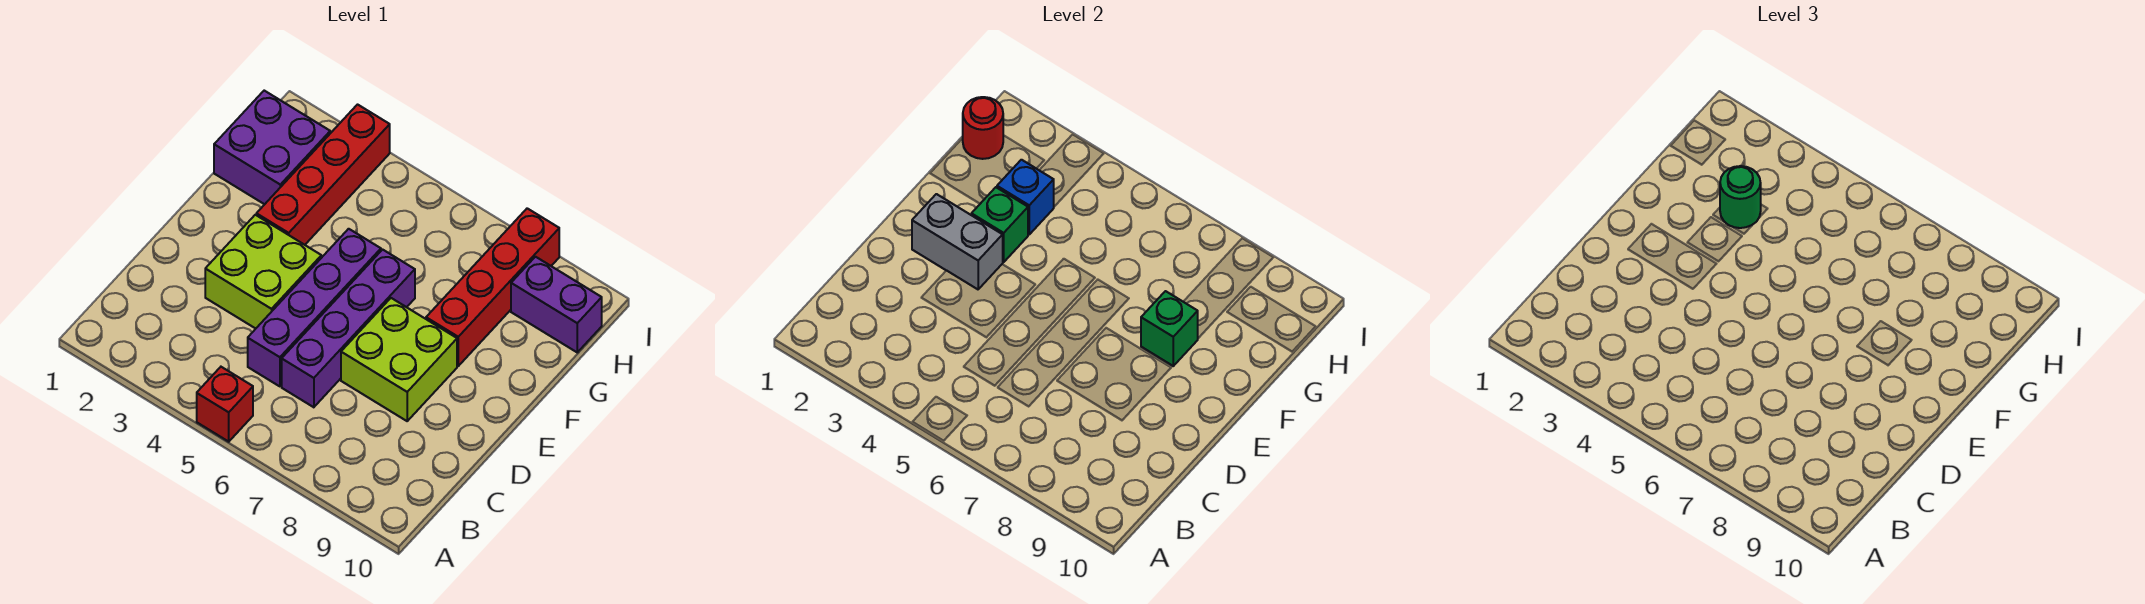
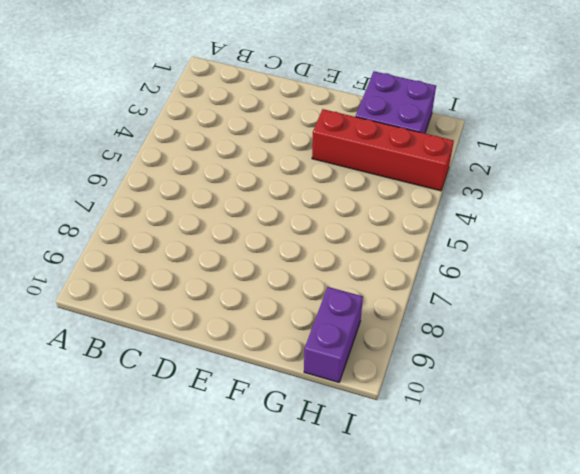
none -> red 1x1 brick [197,367,253,442]
none -> purple 1x4 brick [248,229,381,386]
none -> purple 1x4 brick [282,250,415,407]

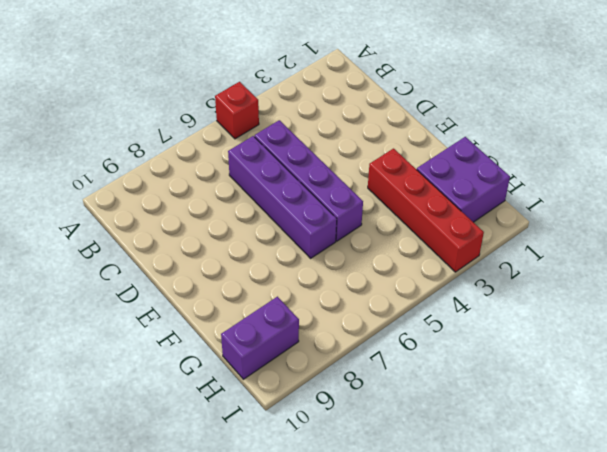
none -> lime 2x2 brick [205,215,321,329]
none -> lime 2x2 brick [341,298,457,421]
none -> red 1x4 brick [426,208,559,366]

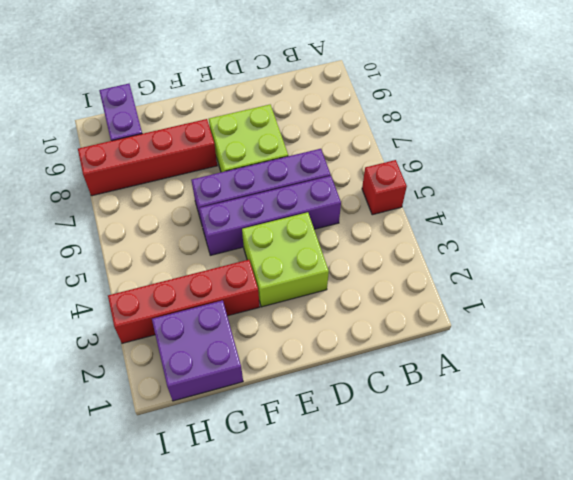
none -> grey 1x2 brick [912,194,1003,289]
none -> green 1x1 brick [971,187,1028,262]
none -> green 1x1 brick [1141,291,1198,366]

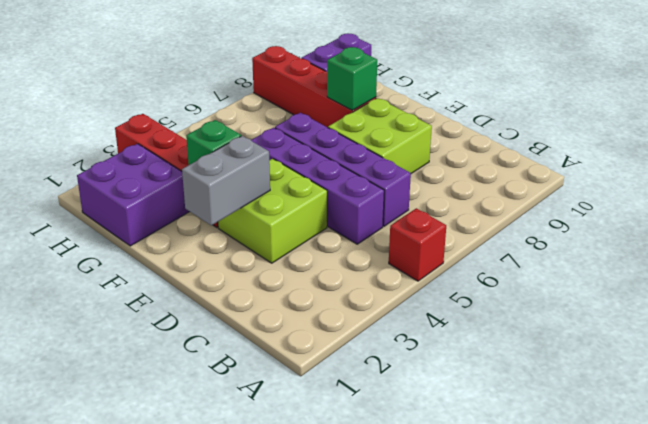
none -> blue 1x1 brick [997,160,1054,234]
none -> red 1x1 round brick [963,97,1003,159]
none -> green 1x1 round brick [1720,166,1761,228]

